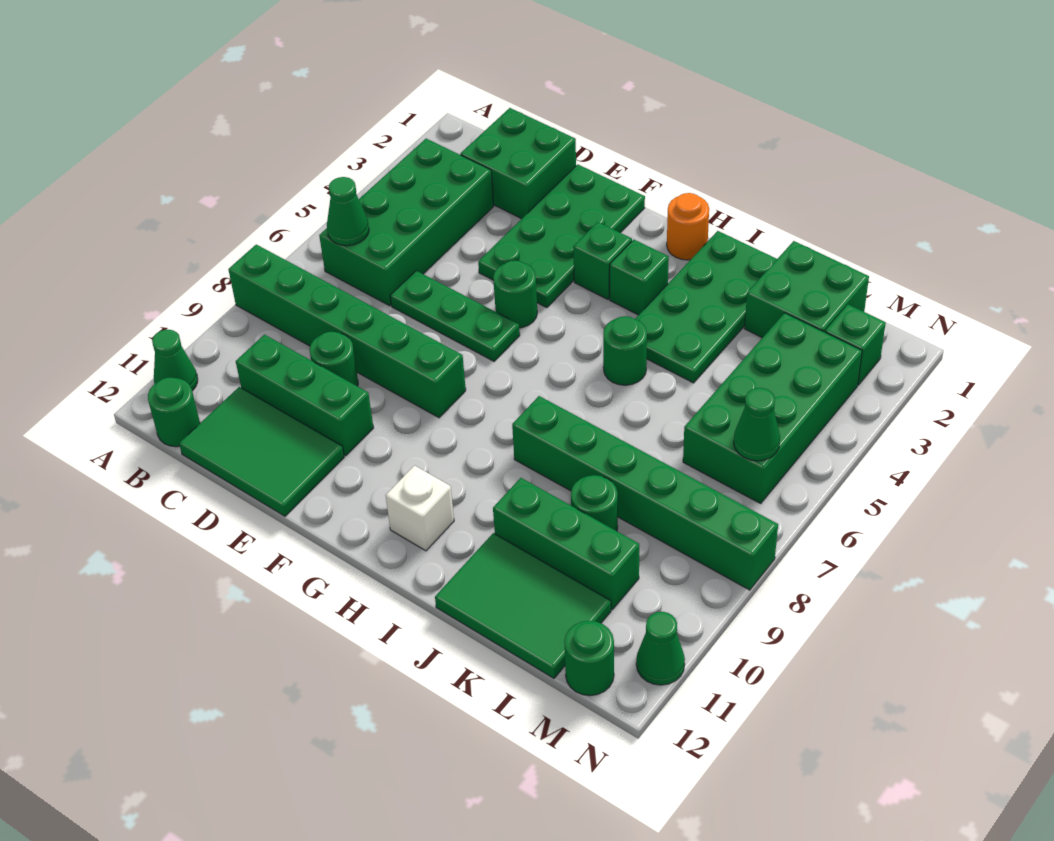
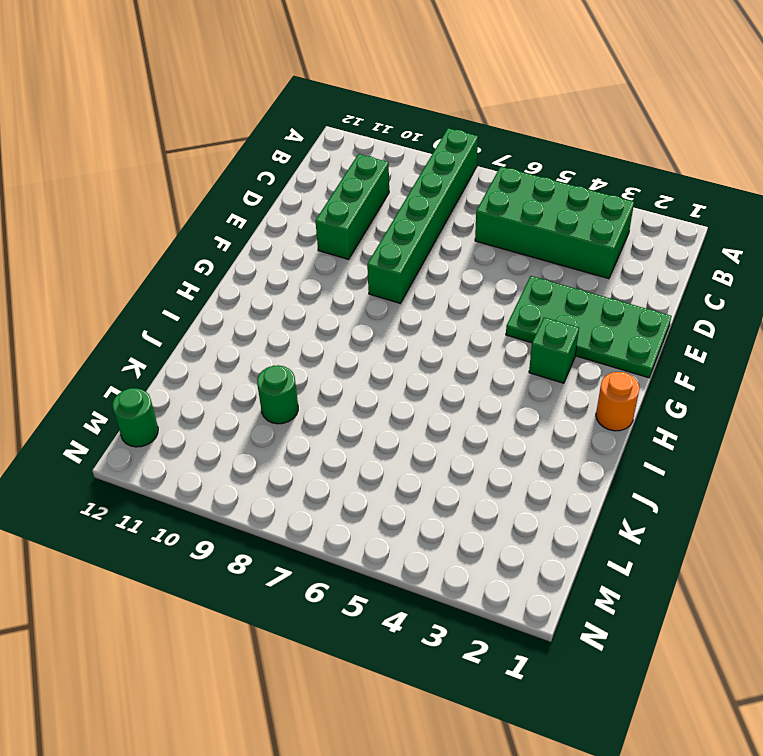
none -> green 1x1 cone [152,330,198,391]
none -> green 1x1 round brick [148,377,200,447]
none -> green 2x2 brick [461,108,576,219]

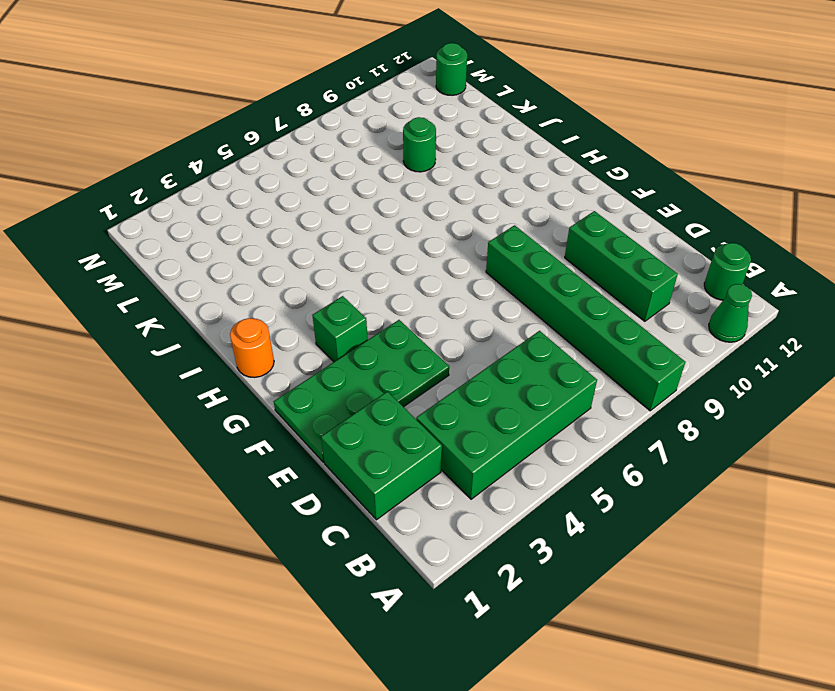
none -> green 2x3 tile [179,387,344,516]
none -> green 1x3 plate [390,271,520,361]
none -> green 1x1 round brick [310,332,358,386]

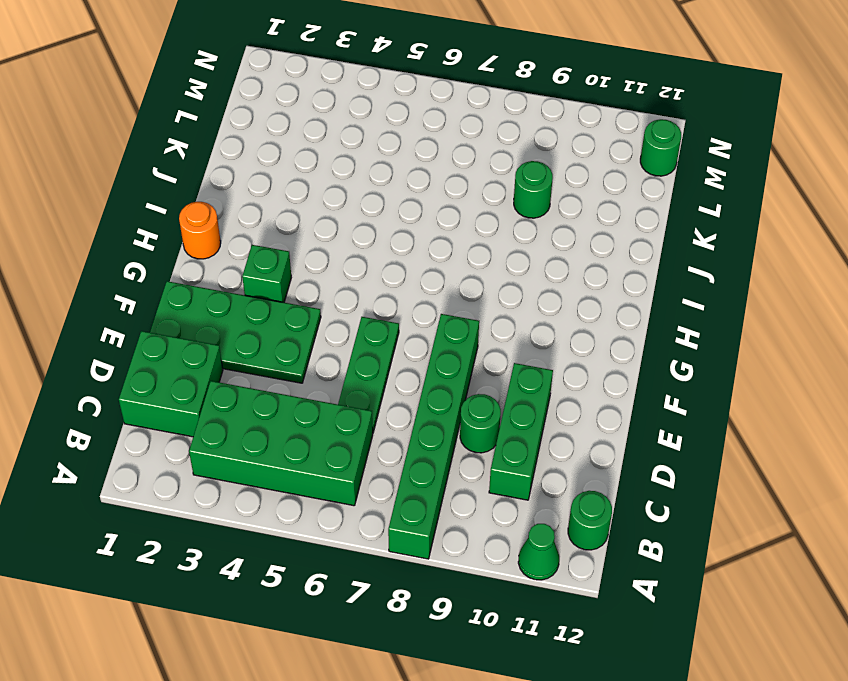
none -> green 2x3 tile [179,387,344,516]
none -> green 1x1 round brick [493,260,537,328]
none -> green 1x1 brick [610,239,669,315]

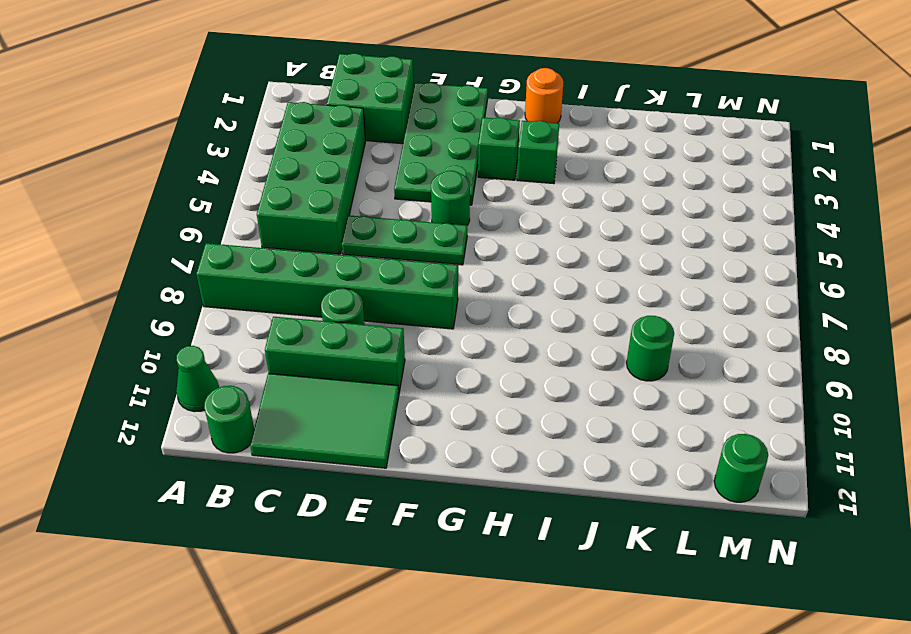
none -> white 1x1 brick [386,466,454,551]
none -> green 2x4 plate [635,231,777,383]
none -> green 1x1 round brick [603,316,647,385]

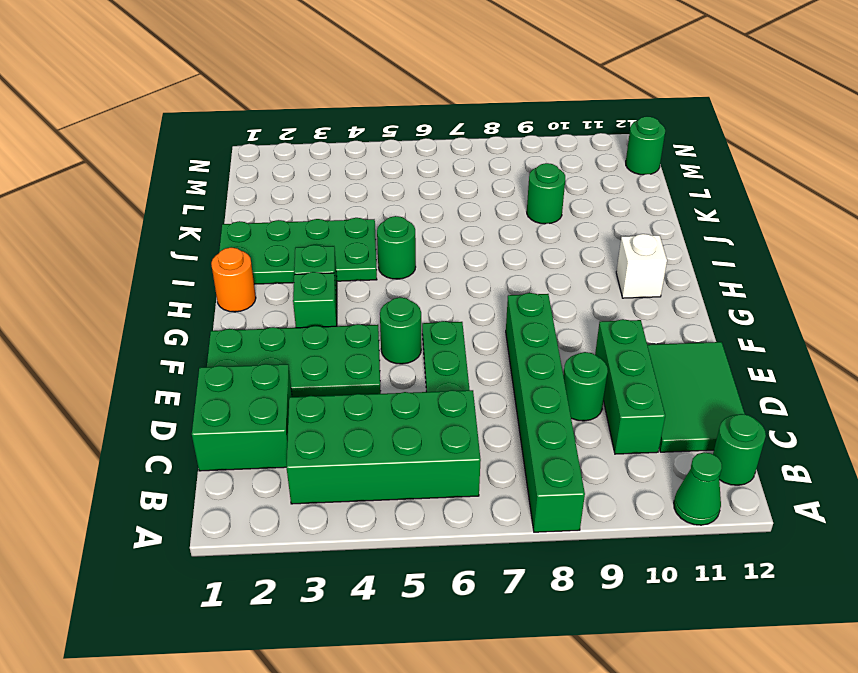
none -> green 1x6 brick [512,396,778,590]
none -> green 1x3 brick [493,478,639,610]
none -> green 2x3 tile [435,533,611,678]

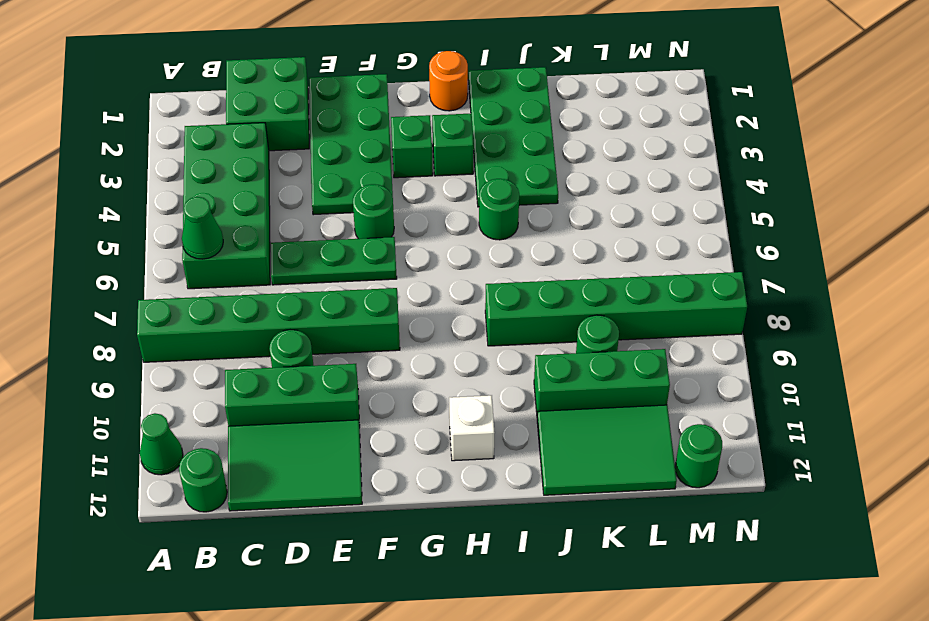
none -> green 2x2 brick [745,241,869,338]
none -> green 2x4 brick [683,313,862,503]
none -> green 1x1 brick [825,305,886,385]

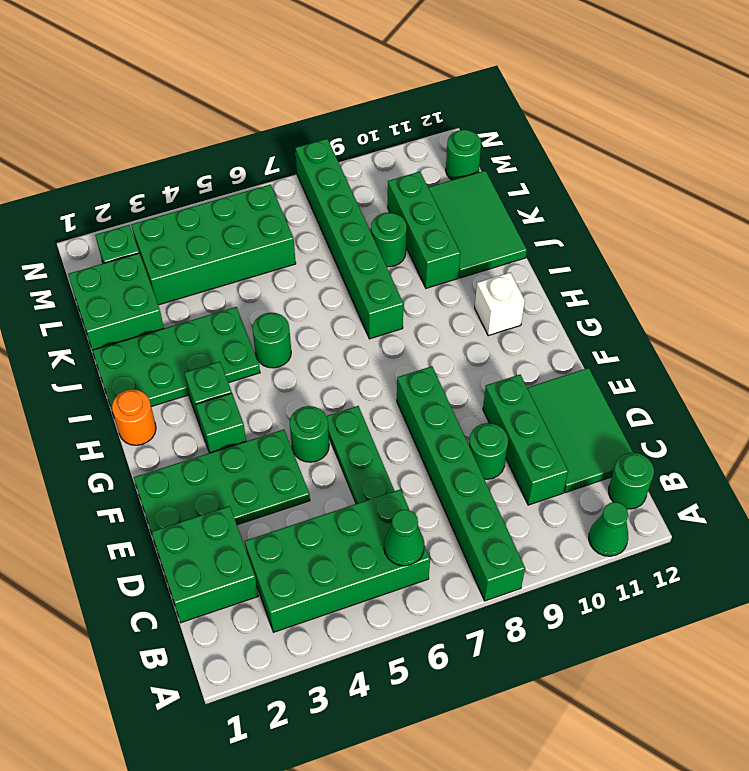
none -> green 1x1 cone [636,612,685,685]
none -> green 1x1 cone [734,388,780,461]

